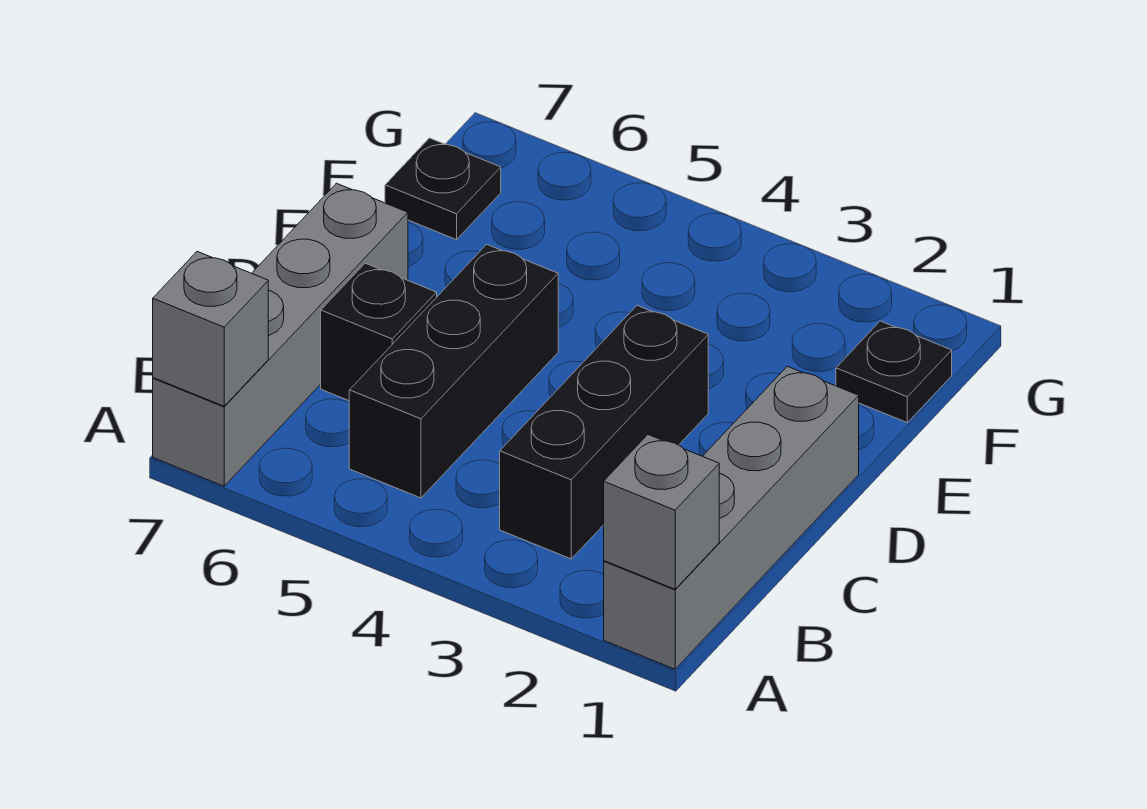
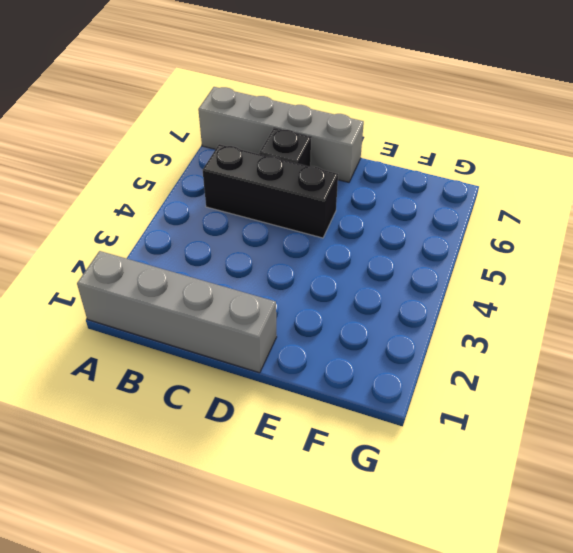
none -> black 1x3 brick [500,306,708,559]
none -> black 1x1 plate [836,321,952,422]

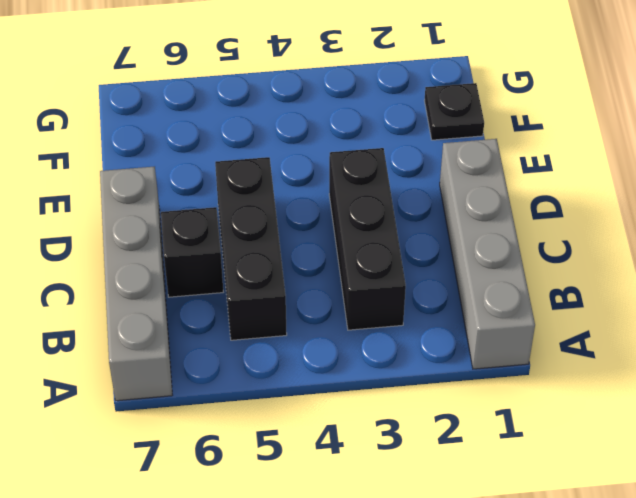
none -> black 1x1 plate [385,138,501,240]
none -> grey 1x1 brick [604,435,719,589]

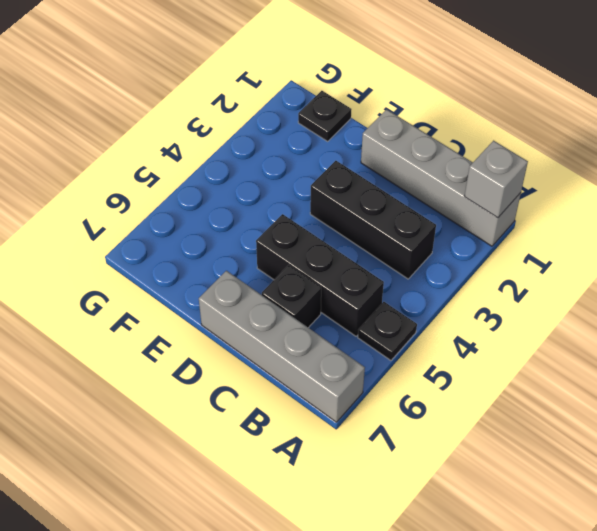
black 1x1 plate [358,302,417,360] -> black 1x1 plate moved to [385,138,501,240]
none -> grey 1x1 brick [153,252,268,406]

